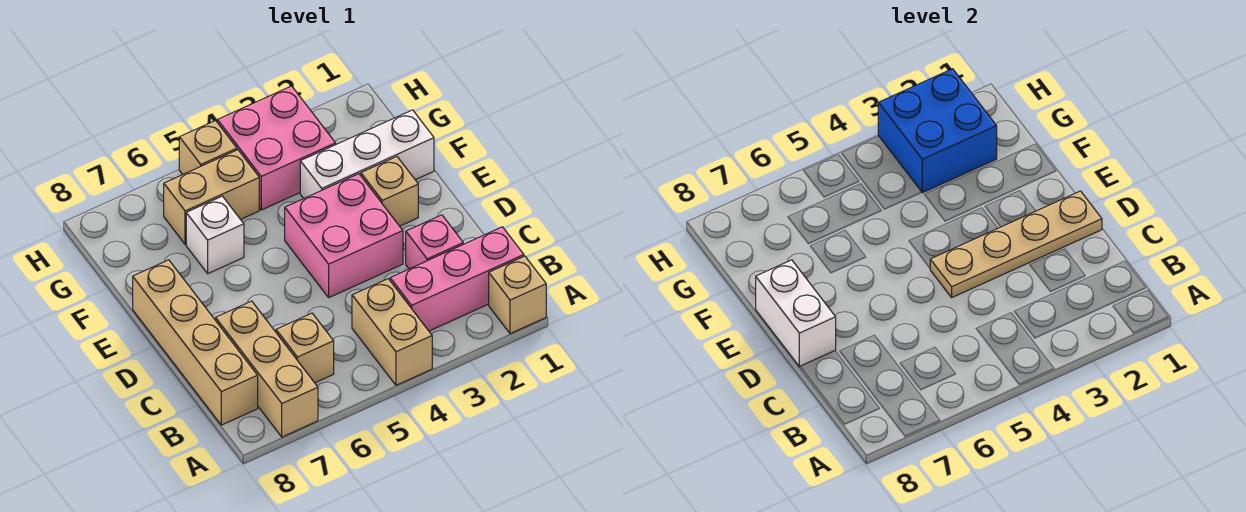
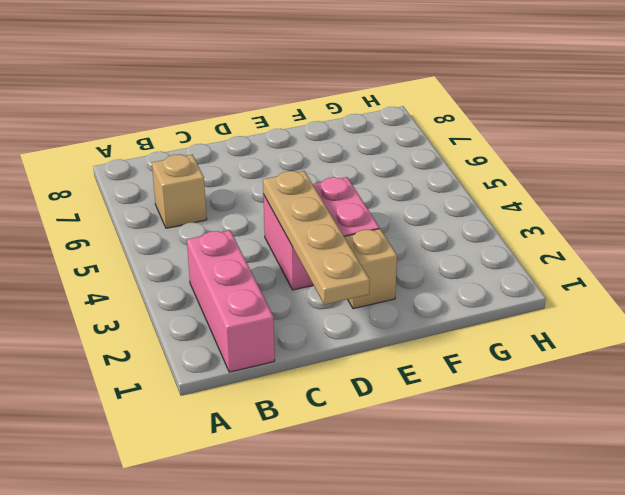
none -> tan 1x1 brick [489,256,546,334]
none -> tan 1x2 brick [352,279,432,385]
none -> tan 1x3 brick [216,301,318,437]

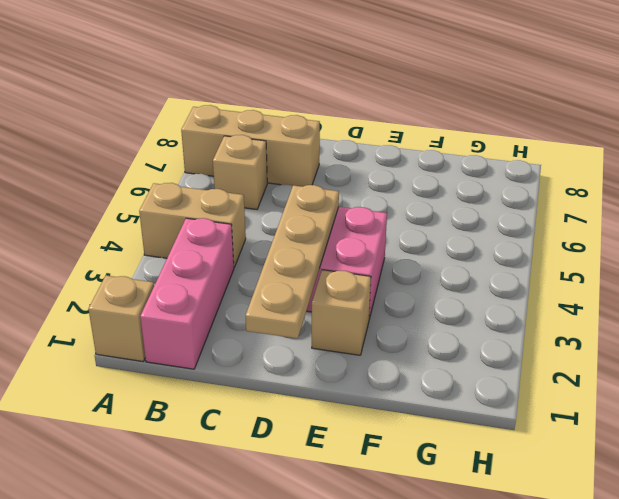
none -> tan 1x4 brick [133,260,258,425]
none -> pink 1x1 brick [406,215,463,269]
none -> white 1x3 brick [300,110,434,198]

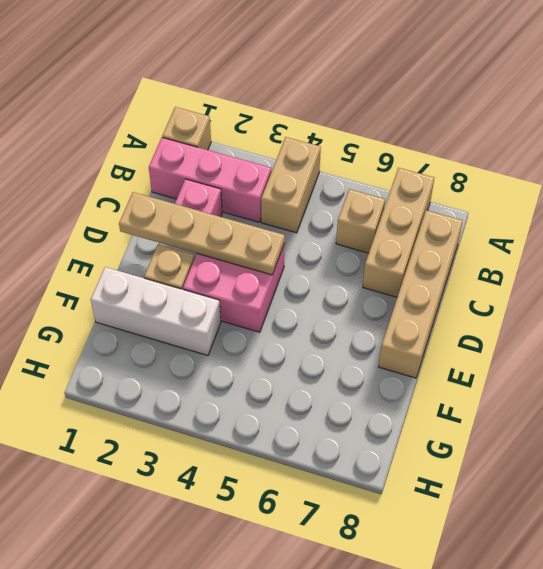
none -> white 1x1 brick [186,196,244,274]
none -> pink 2x2 brick [217,86,336,210]
none -> tan 1x2 brick [164,150,259,245]

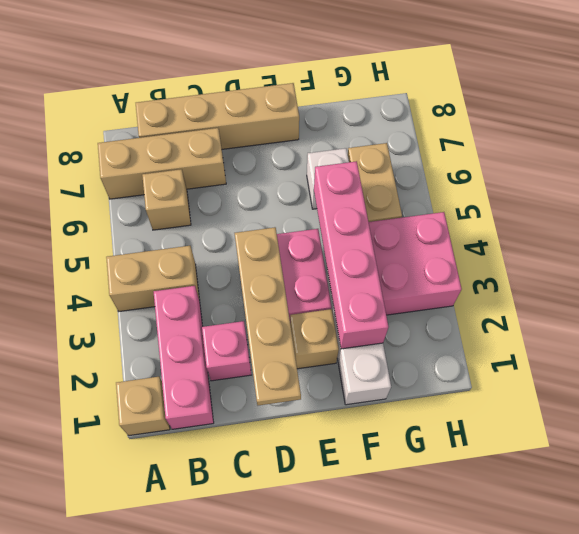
pink 1x4 brick [314,161,388,349] -> none
none -> tan 1x1 brick [179,121,237,174]
none -> white 1x2 brick [756,260,836,367]
none -> blue 2x2 brick [878,69,997,193]

